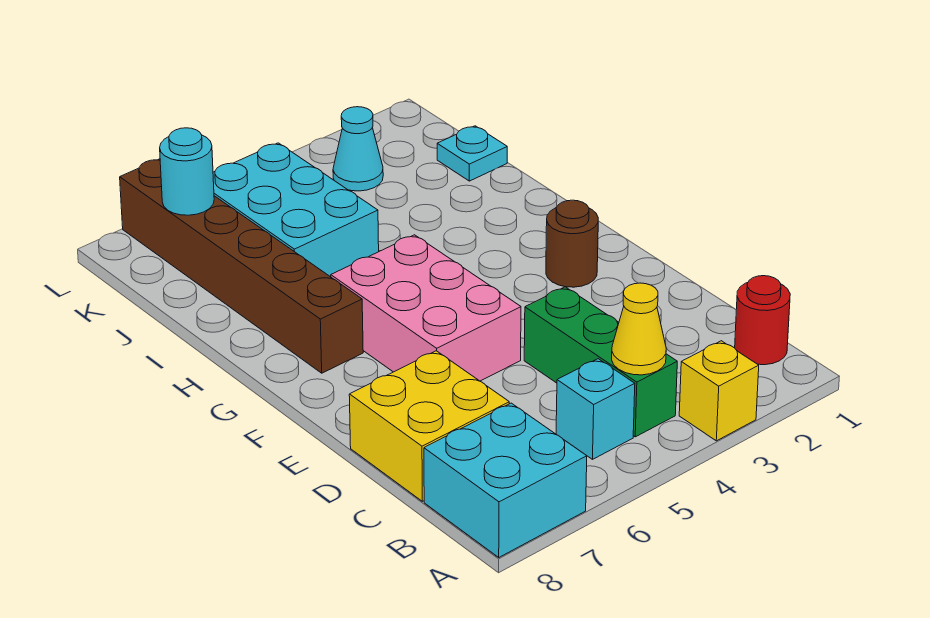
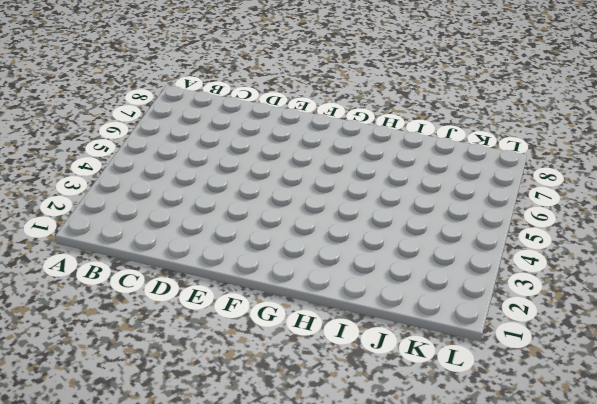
none -> yellow 1x1 brick [679,341,759,441]
none -> cyan 2x2 brick [424,403,587,557]
none -> red 1x1 round brick [735,276,790,365]

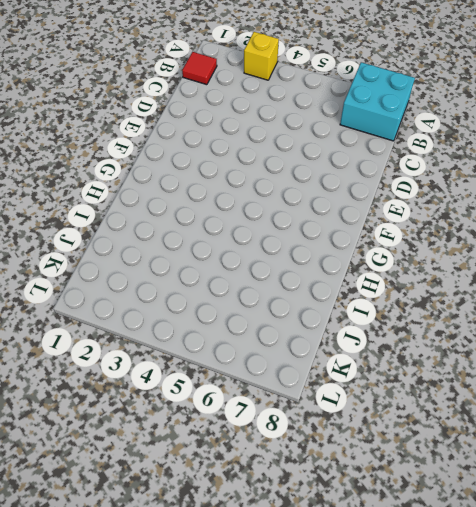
red 1x1 tile [182,52,217,85] -> red 1x1 round brick [735,276,790,365]
none -> green 1x3 brick [524,287,677,437]
none -> cyan 1x1 brick [556,359,635,459]
none -> yellow 2x2 brick [349,351,509,501]

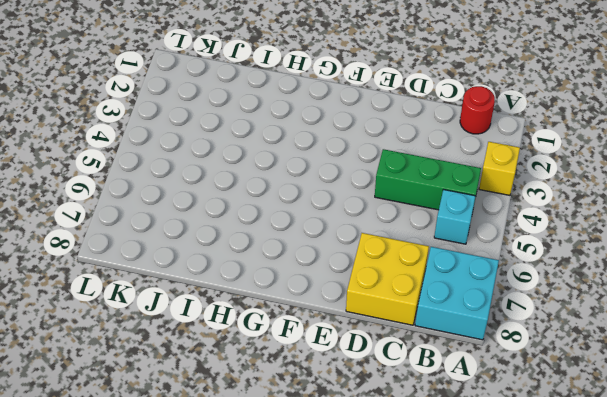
none -> pink 2x3 brick [331,235,521,381]
none -> brown 1x1 round brick [546,200,598,287]
none -> brown 1x6 brick [120,159,363,373]

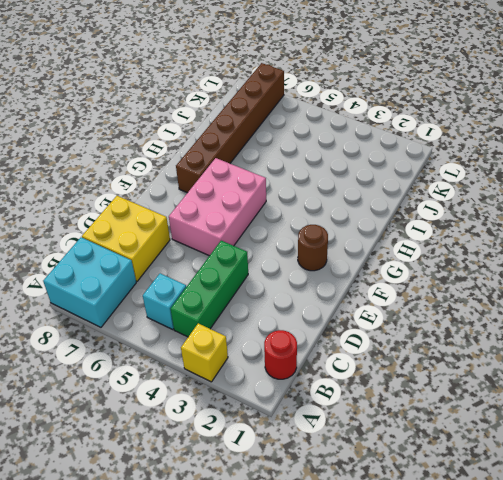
none -> cyan 2x3 brick [213,143,379,277]
none -> cyan 1x1 plate [437,126,507,181]
none -> cyan 1x1 cone [333,107,383,191]

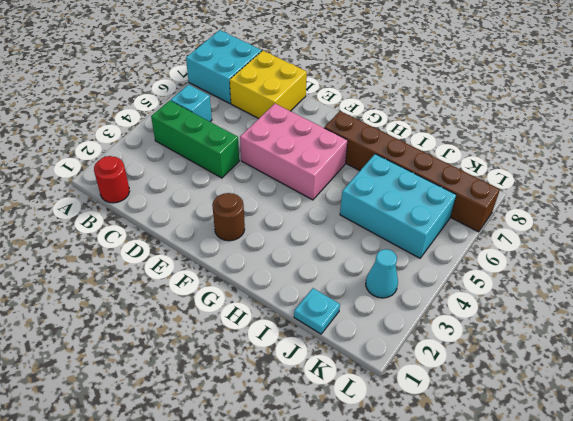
none -> yellow 1x1 brick [679,341,759,441]
none -> yellow 1x1 cone [612,283,666,375]
none -> cyan 1x1 round brick [160,128,214,215]

